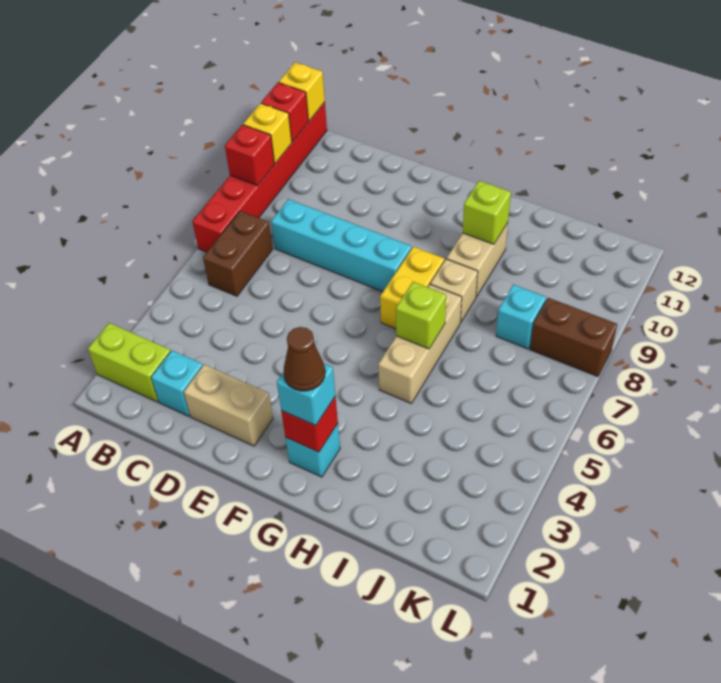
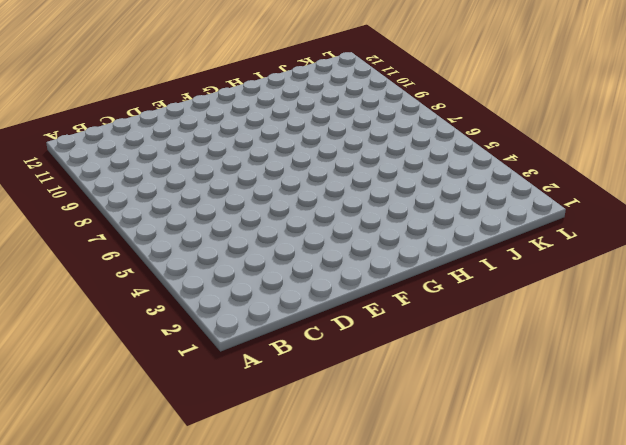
none -> lime 1x2 brick [88,323,171,402]
none -> red 1x6 brick [192,102,327,252]
none -> brown 1x2 brick [203,211,273,296]

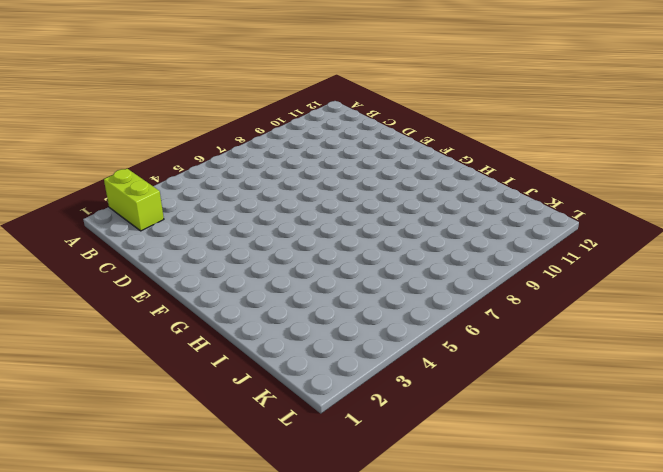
none -> red 1x6 brick [192,102,327,252]
none -> brown 1x2 brick [203,211,273,296]
none -> cyan 1x1 brick [151,350,203,416]

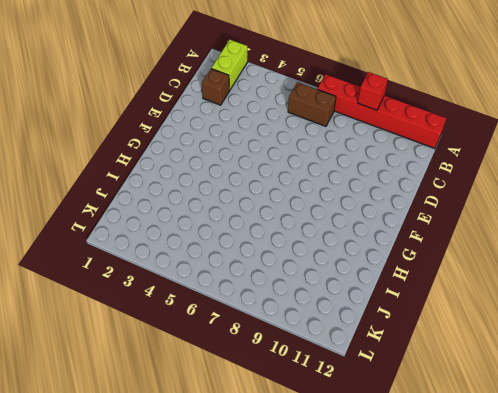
brown 1x1 brick [202,69,230,105] -> cyan 1x1 brick [151,350,203,416]
none -> cyan 1x4 brick [271,199,412,291]
none -> tan 1x2 brick [184,365,273,446]
none -> cyan 1x1 brick [285,424,340,477]

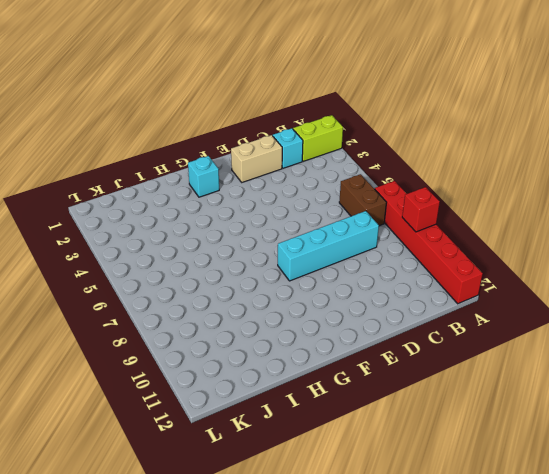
none -> yellow 1x2 brick [380,247,444,329]
none -> tan 1x3 brick [378,285,462,404]
none -> tan 1x1 brick [430,259,478,322]

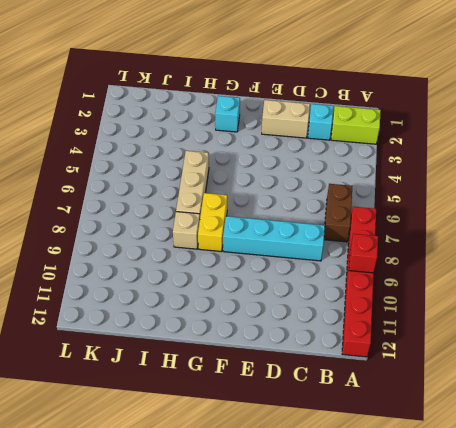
none -> tan 1x2 brick [447,223,508,297]
none -> cyan 1x1 brick [496,285,546,349]
none -> brown 1x2 brick [530,298,617,377]

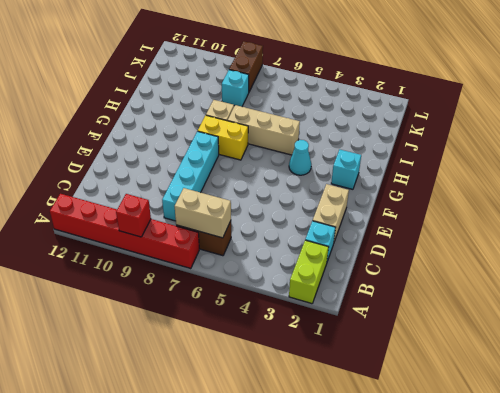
tan 1x2 brick [175,188,231,238] -> tan 1x2 brick moved to [447,223,508,297]
cyan 1x1 cone [289,140,311,175] -> none
none -> yellow 1x1 brick [243,103,292,163]
none -> red 1x1 brick [261,82,309,142]
none -> yellow 1x1 brick [279,62,325,121]

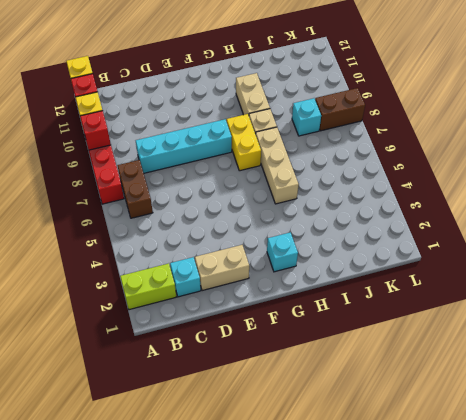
none -> red 1x1 brick [281,396,338,452]
none -> lime 1x1 brick [396,282,446,349]
none -> lime 1x1 brick [463,181,511,244]

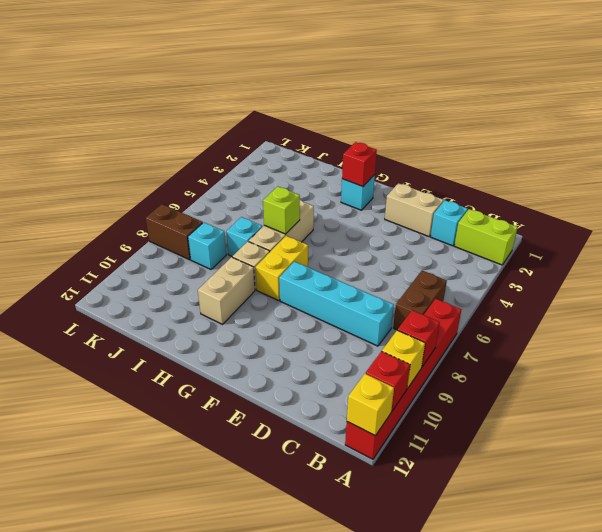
cyan 1x1 brick [226,217,262,256] -> cyan 1x1 brick moved to [277,364,335,426]
none -> lime 1x1 brick [463,181,511,244]
none -> brown 1x1 cone [284,327,325,391]

